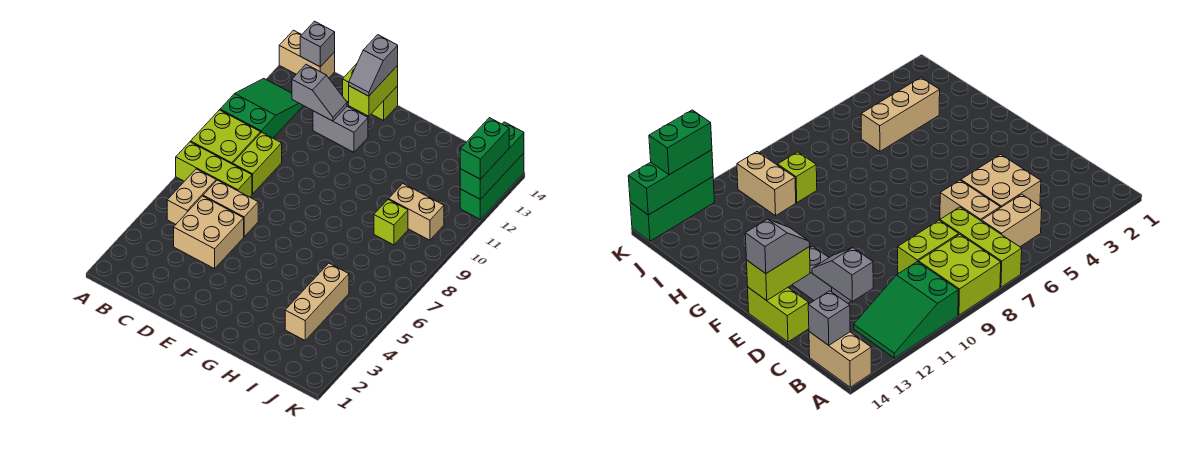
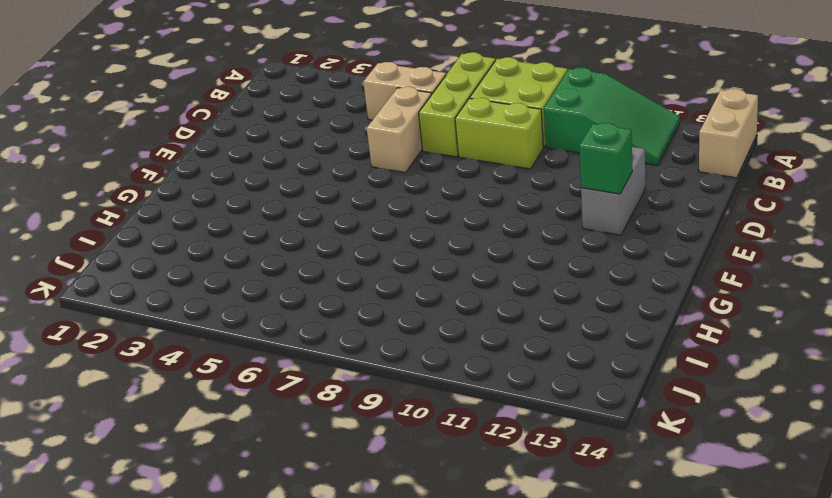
green 1x1 brick [580,123,632,194] -> none
none -> tan 2x2 brick [174,196,244,269]
none -> lime 1x2 brick [343,64,398,120]
none -> tan 1x3 brick [285,263,349,340]

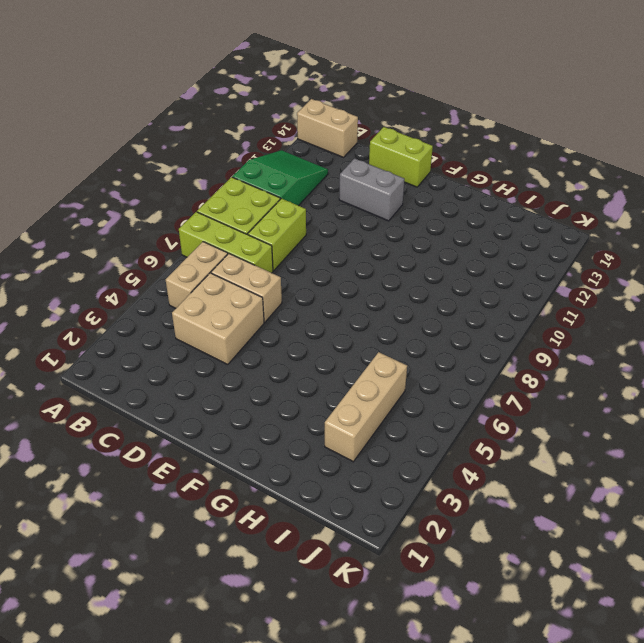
none -> lime 1x1 brick [374,199,408,245]
none -> tan 1x2 brick [389,184,444,240]
none -> green 1x3 brick [460,153,524,219]

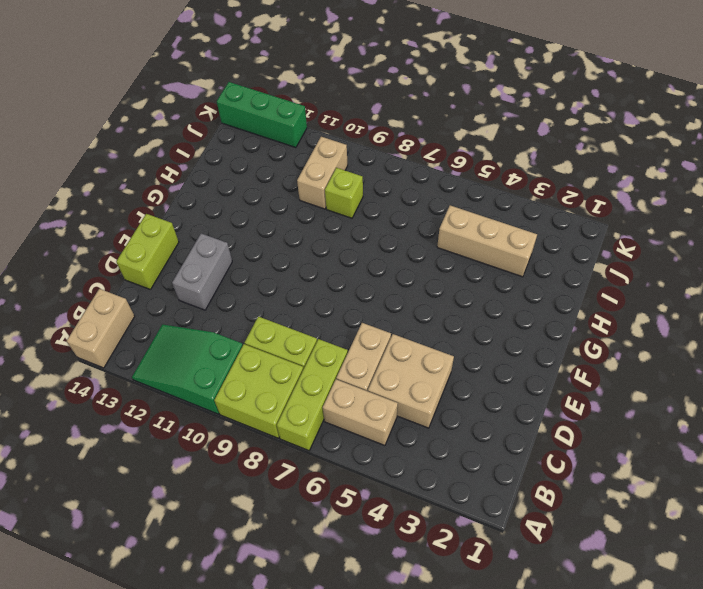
none -> grey 1x1 brick [300,21,335,67]
none -> grey 1x2 slope [292,65,347,121]
none -> lime 1x2 brick [349,66,398,116]

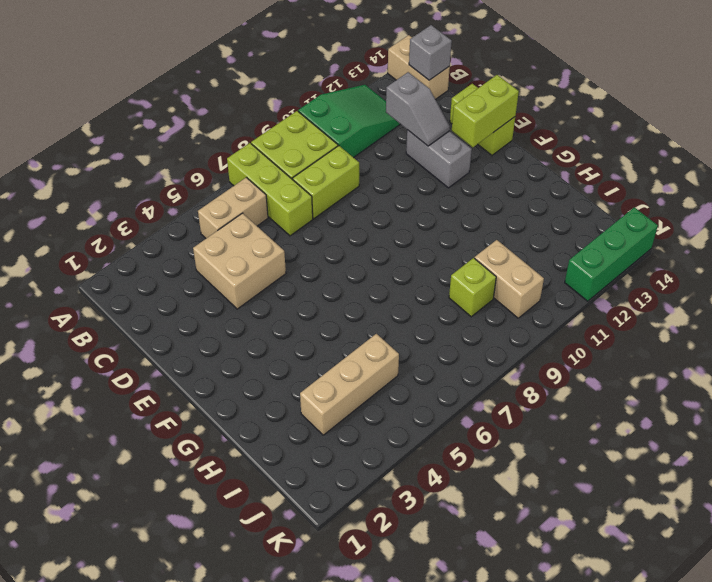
none -> tan 1x2 brick [203,180,258,237]
none -> green 1x3 brick [460,122,524,199]
none -> grey 1x2 slope [349,35,398,96]

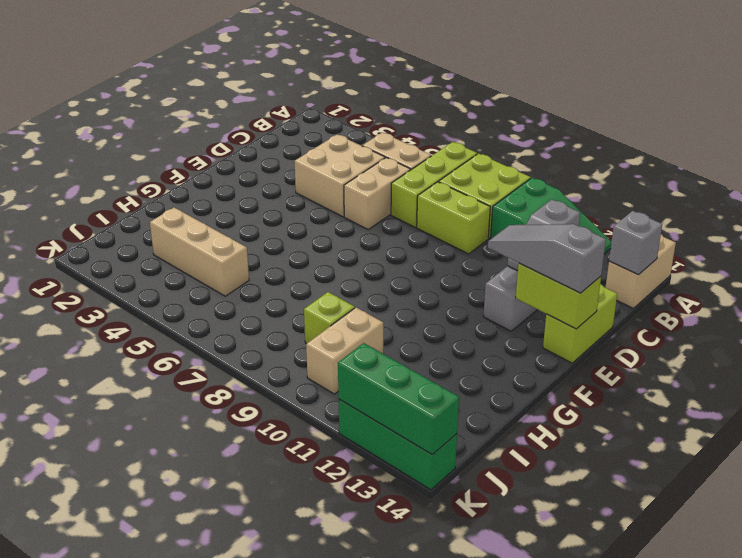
grey 1x3 slope [488,224,606,293] -> grey 1x2 slope [349,35,398,96]
none -> green 1x2 brick [460,118,509,179]

